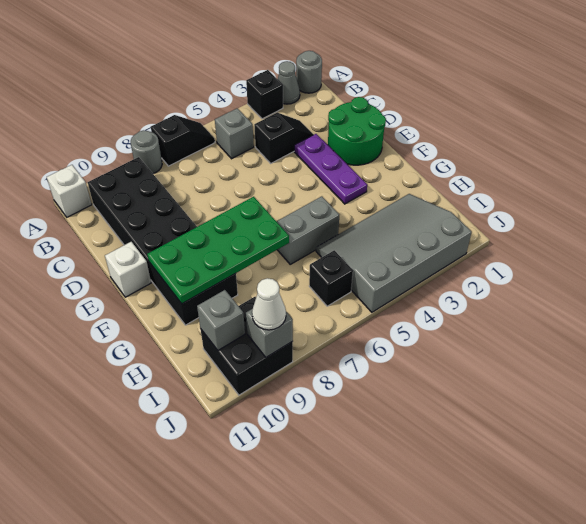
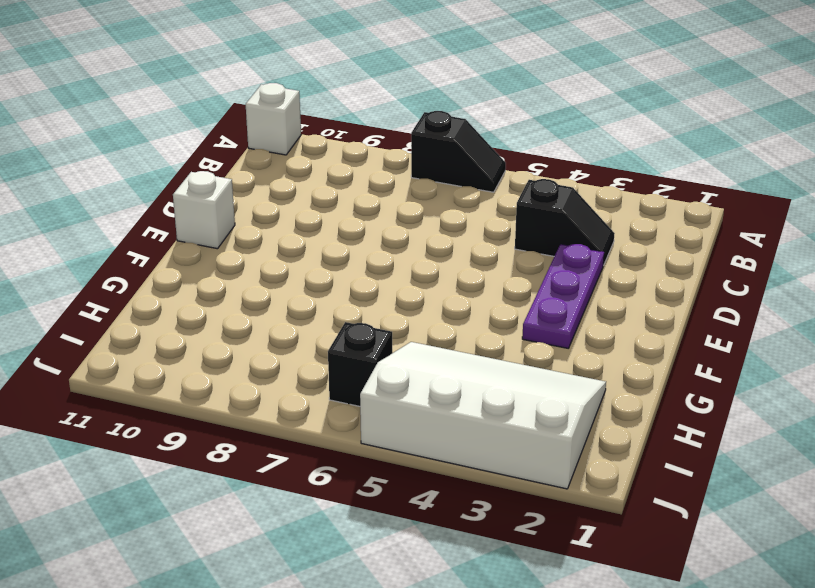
white 3x4 slope [360,342,606,489] -> grey 3x4 slope [316,194,472,312]
none -> grey 1x1 round brick [296,51,322,93]
none -> grey 1x1 cone [278,61,300,104]
none -> black 1x1 brick [246,70,283,119]

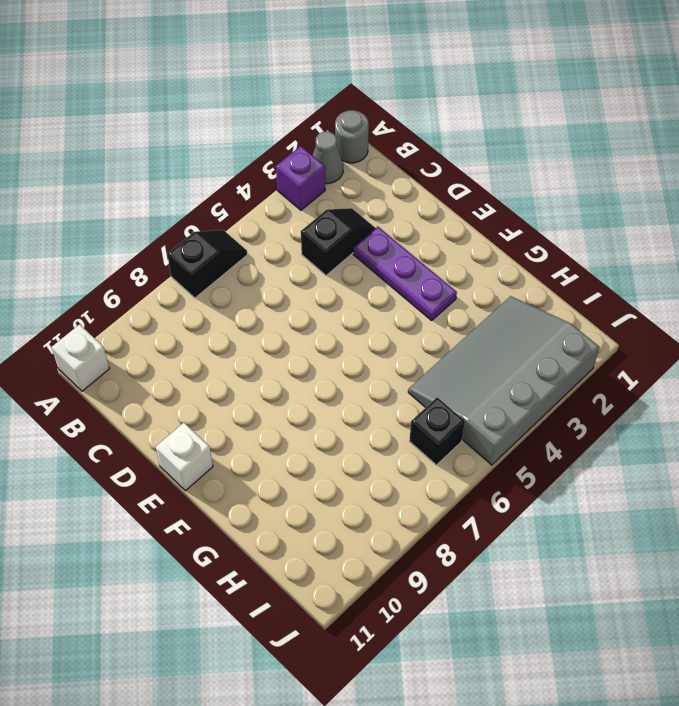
purple 1x1 brick [276,146,325,210] -> black 1x1 brick [246,70,283,119]
none -> grey 1x1 round brick [131,130,162,173]
none -> grey 1x1 brick [215,108,254,159]
none -> black 2x6 brick [88,157,238,325]

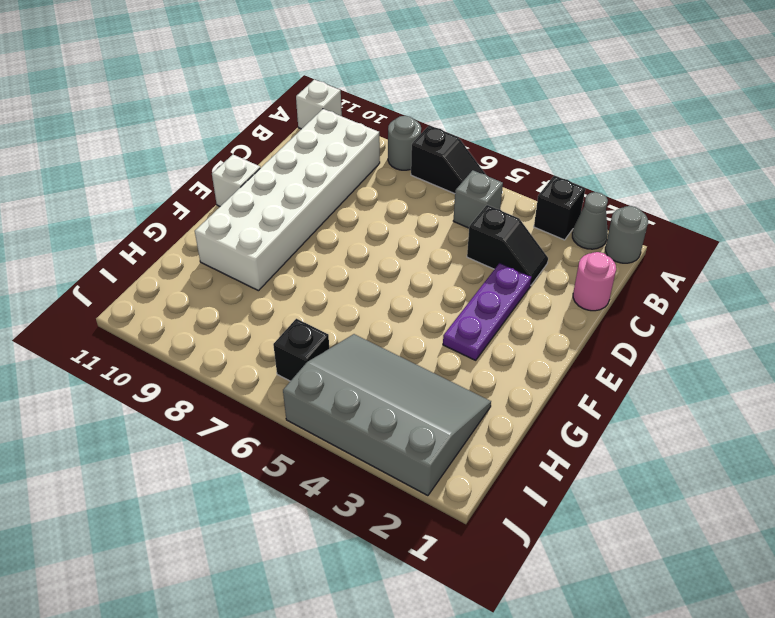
white 2x6 brick [195,109,380,291] -> black 2x6 brick [88,157,238,325]
pink 1x1 round brick [573,252,616,311] -> none
none -> green 2x2 round brick [328,97,386,165]
none -> grey 1x2 brick [276,196,339,264]
none -> black 2x2 brick [201,297,293,395]

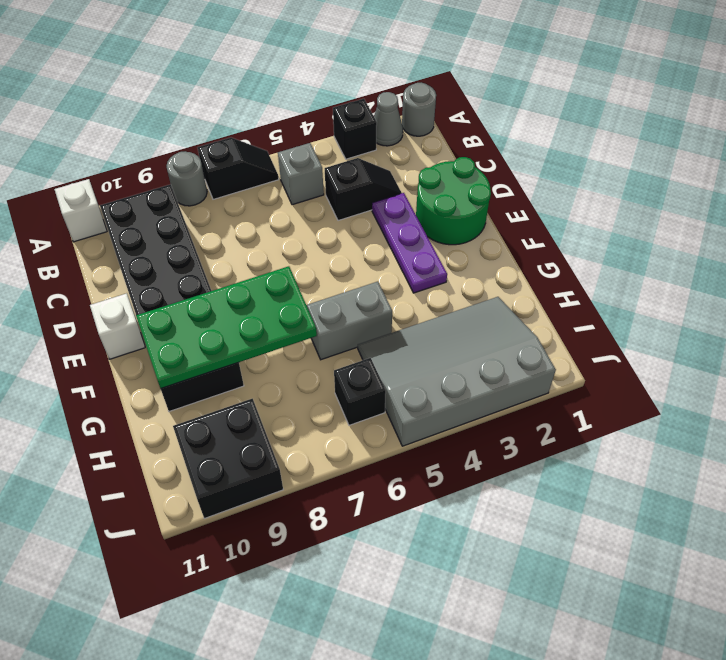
none -> grey 1x1 brick [197,290,245,350]
none -> grey 1x1 brick [246,309,293,357]
none -> white 1x1 cone [252,278,286,330]

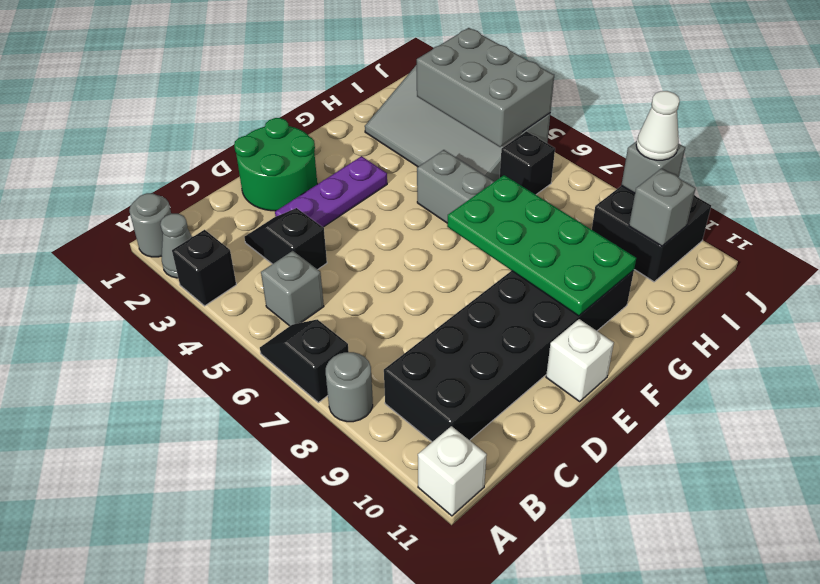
grey 2x3 brick [417,28,554,147] -> none

